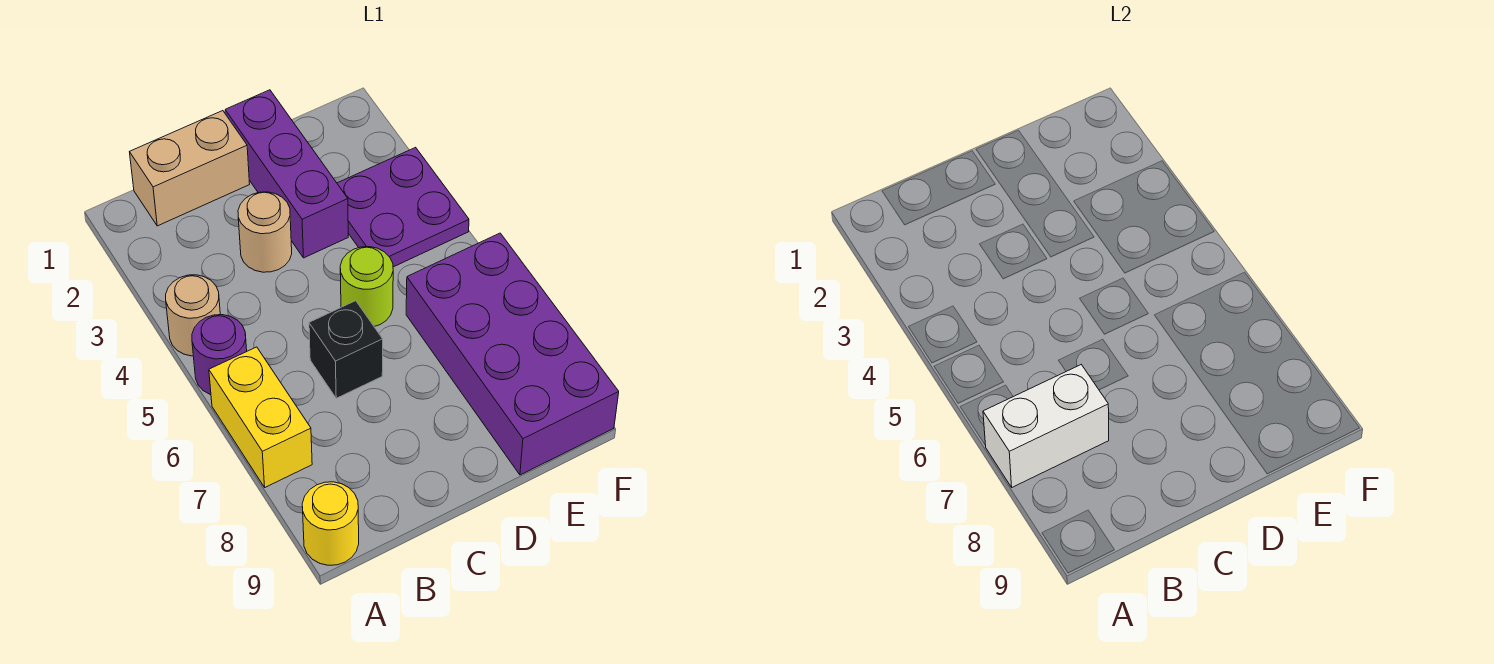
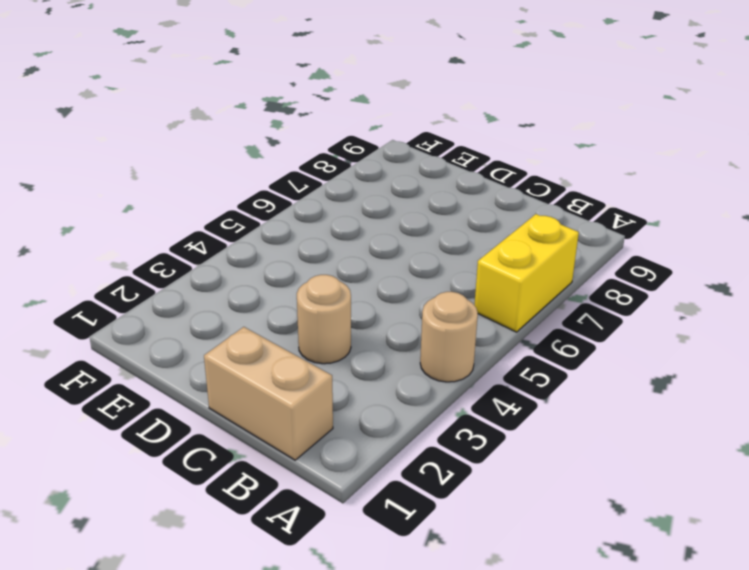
none -> purple 1x1 round brick [192,315,247,395]
none -> yellow 1x1 round brick [302,482,359,565]
none -> black 1x1 brick [309,301,383,398]

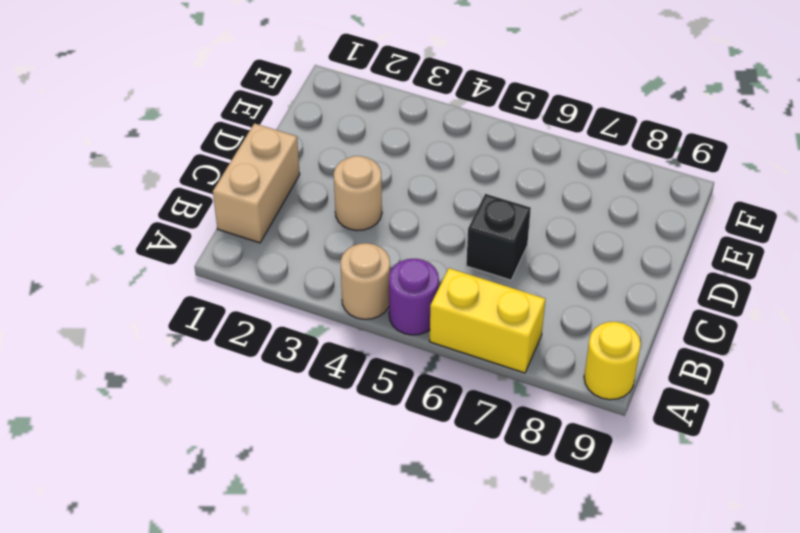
none -> purple 1x3 brick [225,90,348,258]
none -> lime 1x1 round brick [340,247,393,326]
none -> purple 2x2 plate [337,147,469,267]

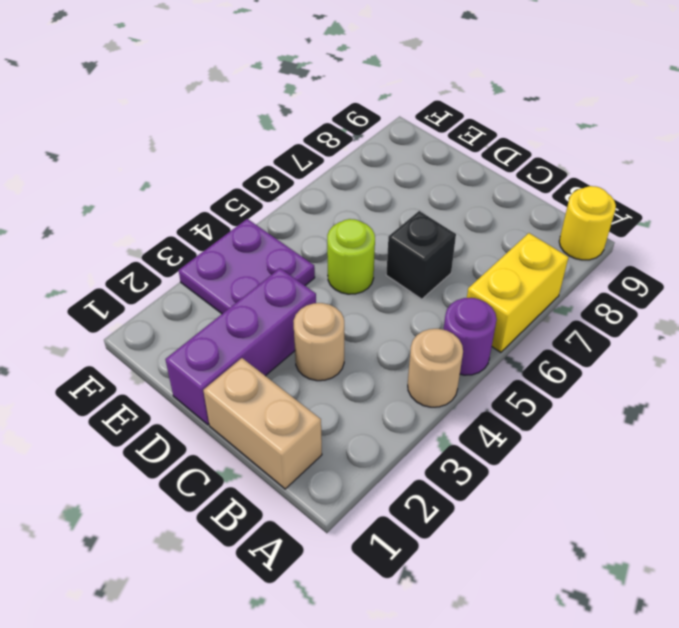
none -> purple 2x4 brick [406,233,619,475]
none -> white 1x2 brick [983,365,1109,487]

